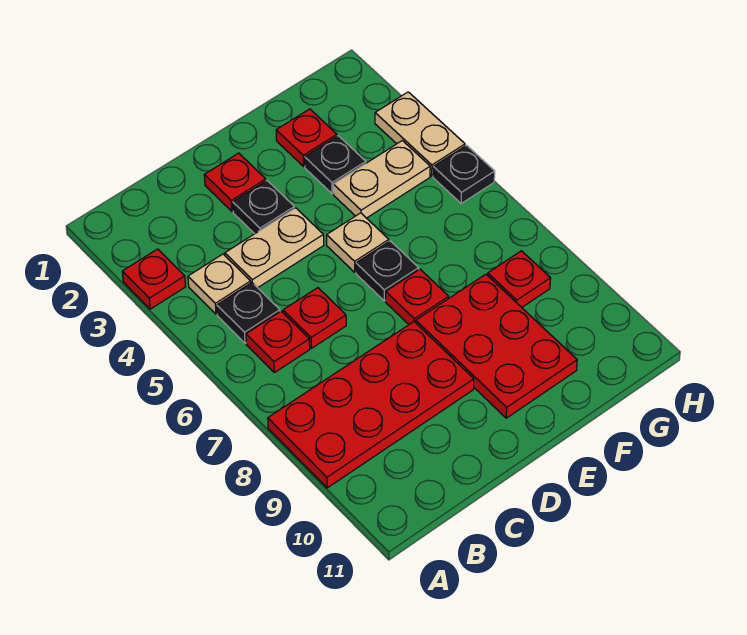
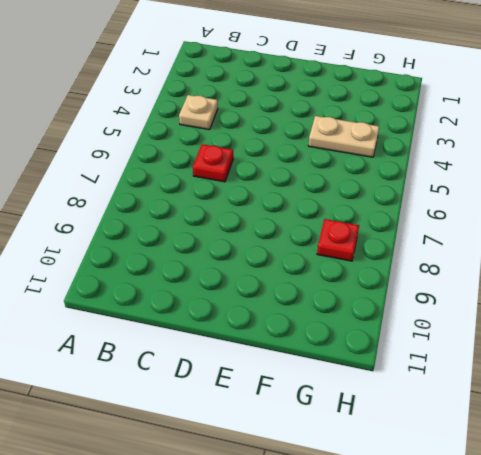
none -> red 1x1 plate [122,249,185,309]
none -> red 2x4 plate [268,322,474,488]
none -> black 1x1 plate [217,283,280,343]

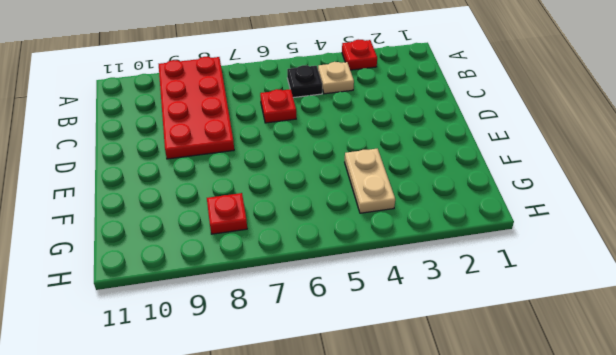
none -> red 1x1 plate [246,311,310,373]
none -> tan 1x2 plate [225,208,324,288]
none -> red 1x1 plate [204,153,266,211]

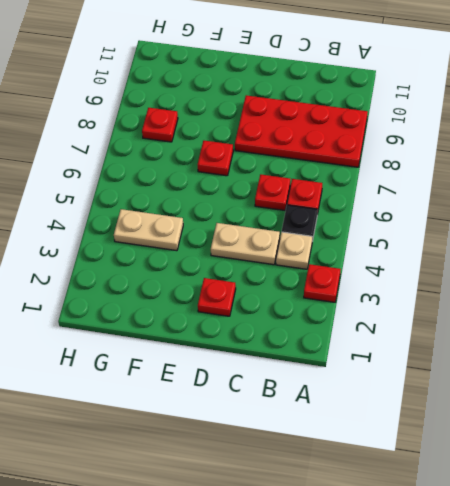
none -> black 1x1 plate [233,181,294,234]
none -> tan 1x1 plate [327,213,389,272]
none -> black 1x1 plate [356,241,419,301]

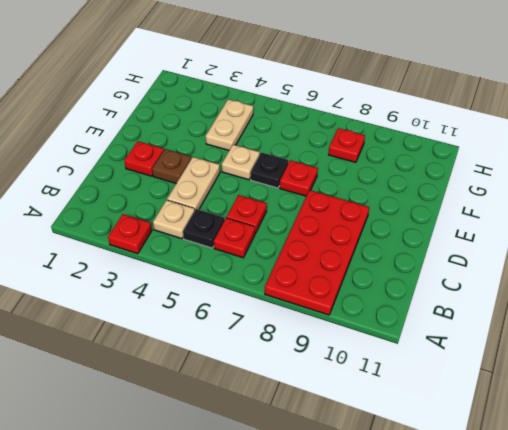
brown 1x1 plate [152,149,192,183] -> black 1x1 plate [233,181,294,234]
none -> red 2x3 plate [416,274,577,418]
none -> red 1x1 plate [276,109,337,166]
none -> black 1x1 plate [305,136,366,194]

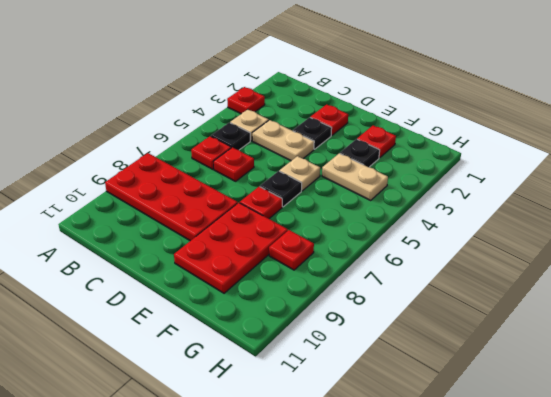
none -> tan 1x2 plate [375,92,465,176]
none -> black 1x1 plate [433,145,495,204]

